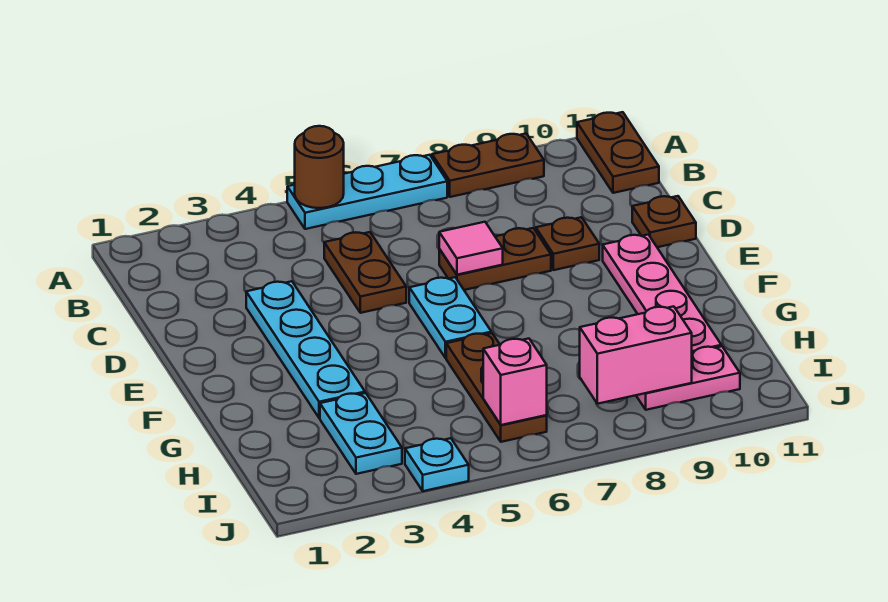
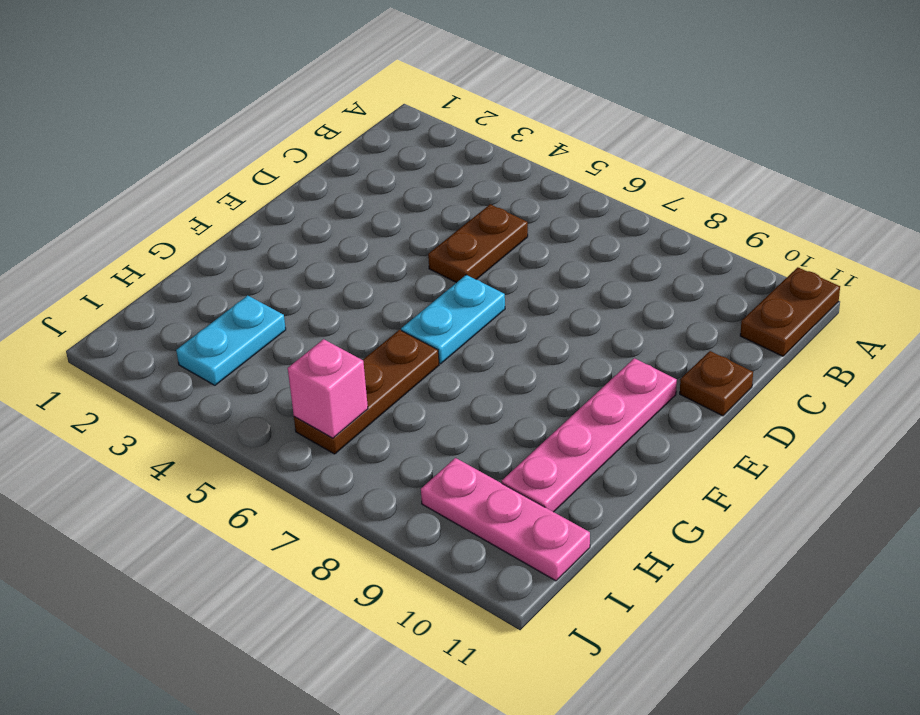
pink 1x3 plate [421,458,590,581] -> pink 1x2 plate [636,346,740,410]
none -> cyan 1x3 plate [287,155,447,229]
none -> brown 1x2 plate [432,134,544,197]
none -> cyan 1x4 plate [246,281,365,418]

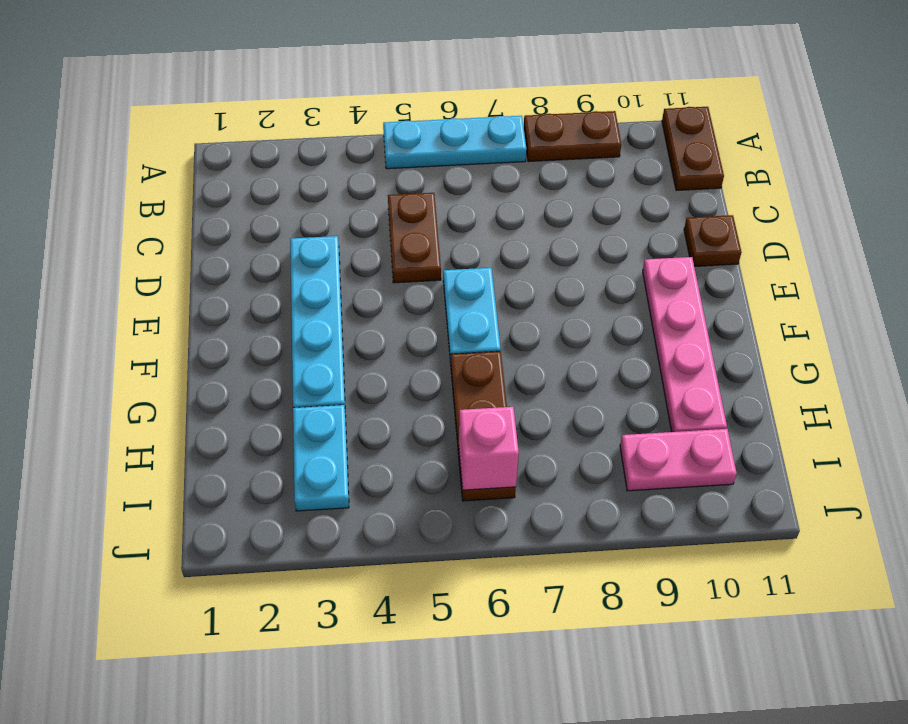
none -> brown 1x2 plate [439,228,551,290]
none -> brown 1x1 plate [536,217,599,270]
none -> cyan 1x1 plate [405,438,469,491]

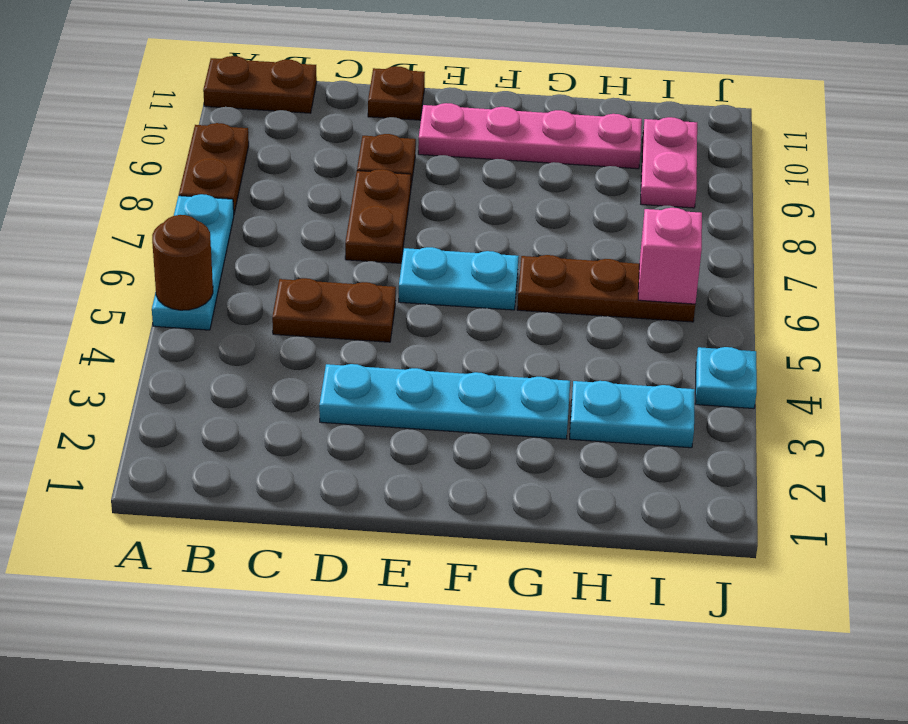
none -> pink 1x1 tile [439,222,503,275]
none -> pink 1x2 brick [580,306,692,404]

